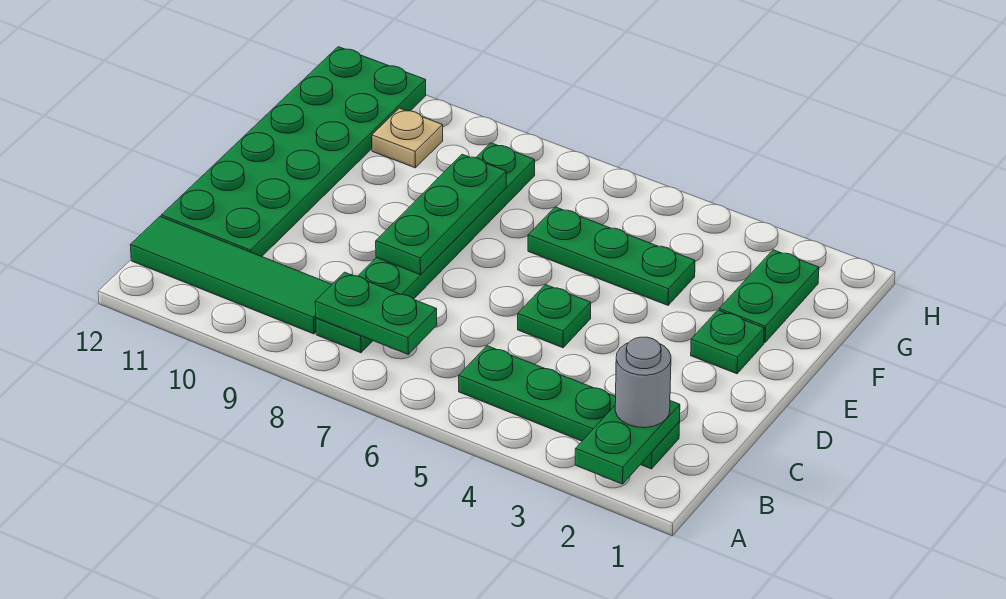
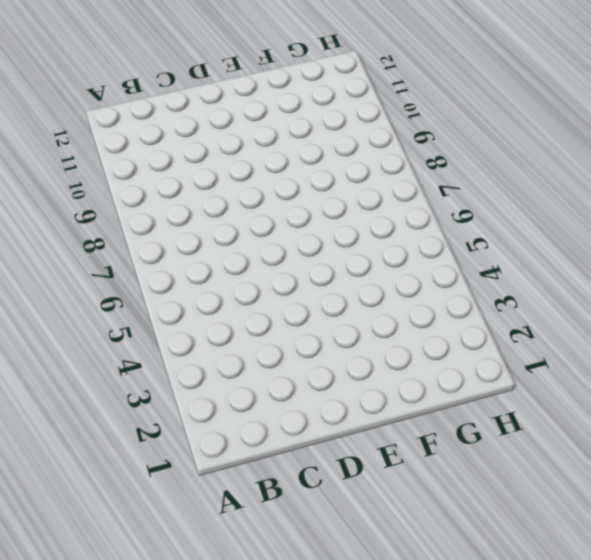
none -> green 1x4 plate [459,346,680,469]
none -> green 1x6 plate [316,143,535,353]
none -> green 1x4 tile [131,217,332,334]

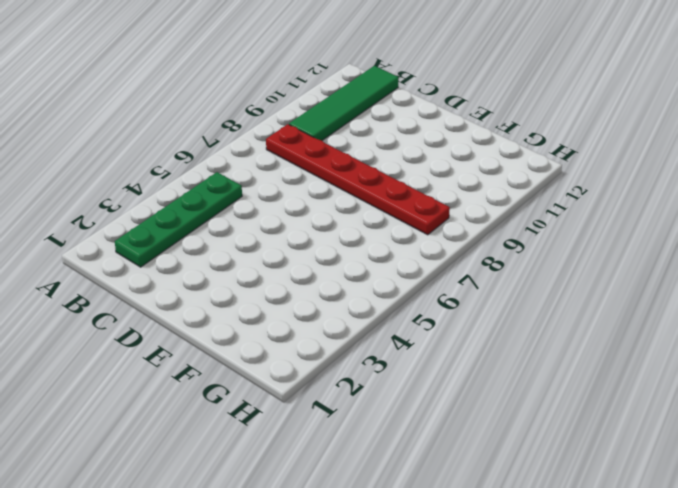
red 1x6 plate [266,124,450,235] -> green 1x6 plate [316,143,535,353]
none -> green 2x6 plate [161,47,426,256]
none -> green 1x1 plate [518,285,591,348]
none -> green 1x1 plate [691,310,764,374]

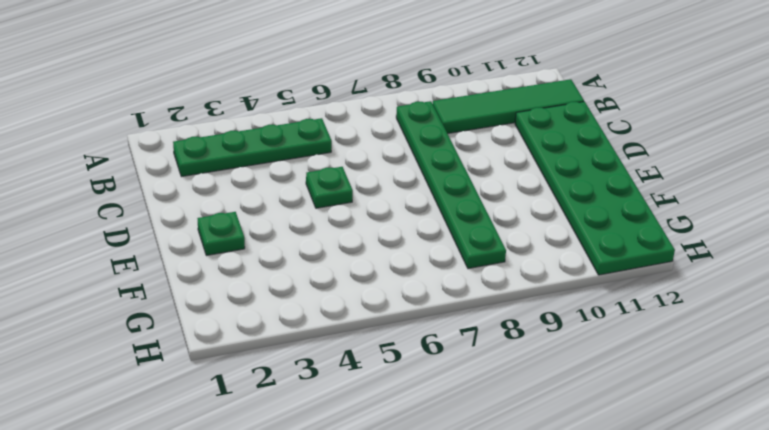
none -> green 1x2 plate [719,250,819,343]
none -> green 1x3 plate [528,207,695,305]
none -> tan 1x1 plate [372,108,443,168]

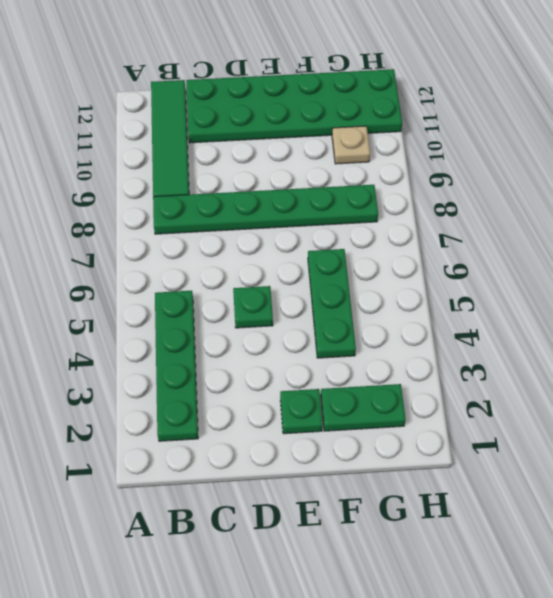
none -> green 1x2 plate [575,401,680,484]
none -> green 1x2 plate [315,272,437,354]
none -> green 1x3 plate [376,154,506,275]

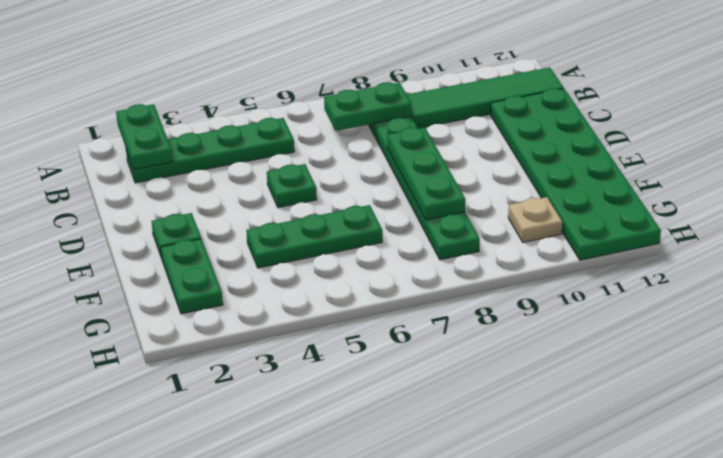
none -> grey 1x1 round brick [615,337,671,428]

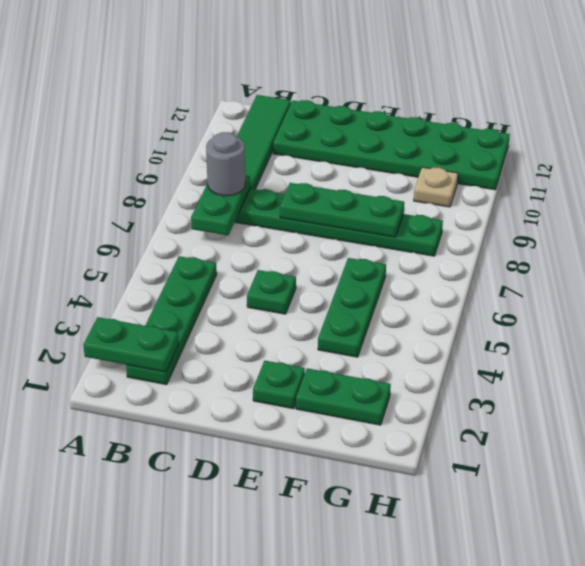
grey 1x1 round brick [206,132,245,196] -> grey 1x1 round brick moved to [615,337,671,428]

